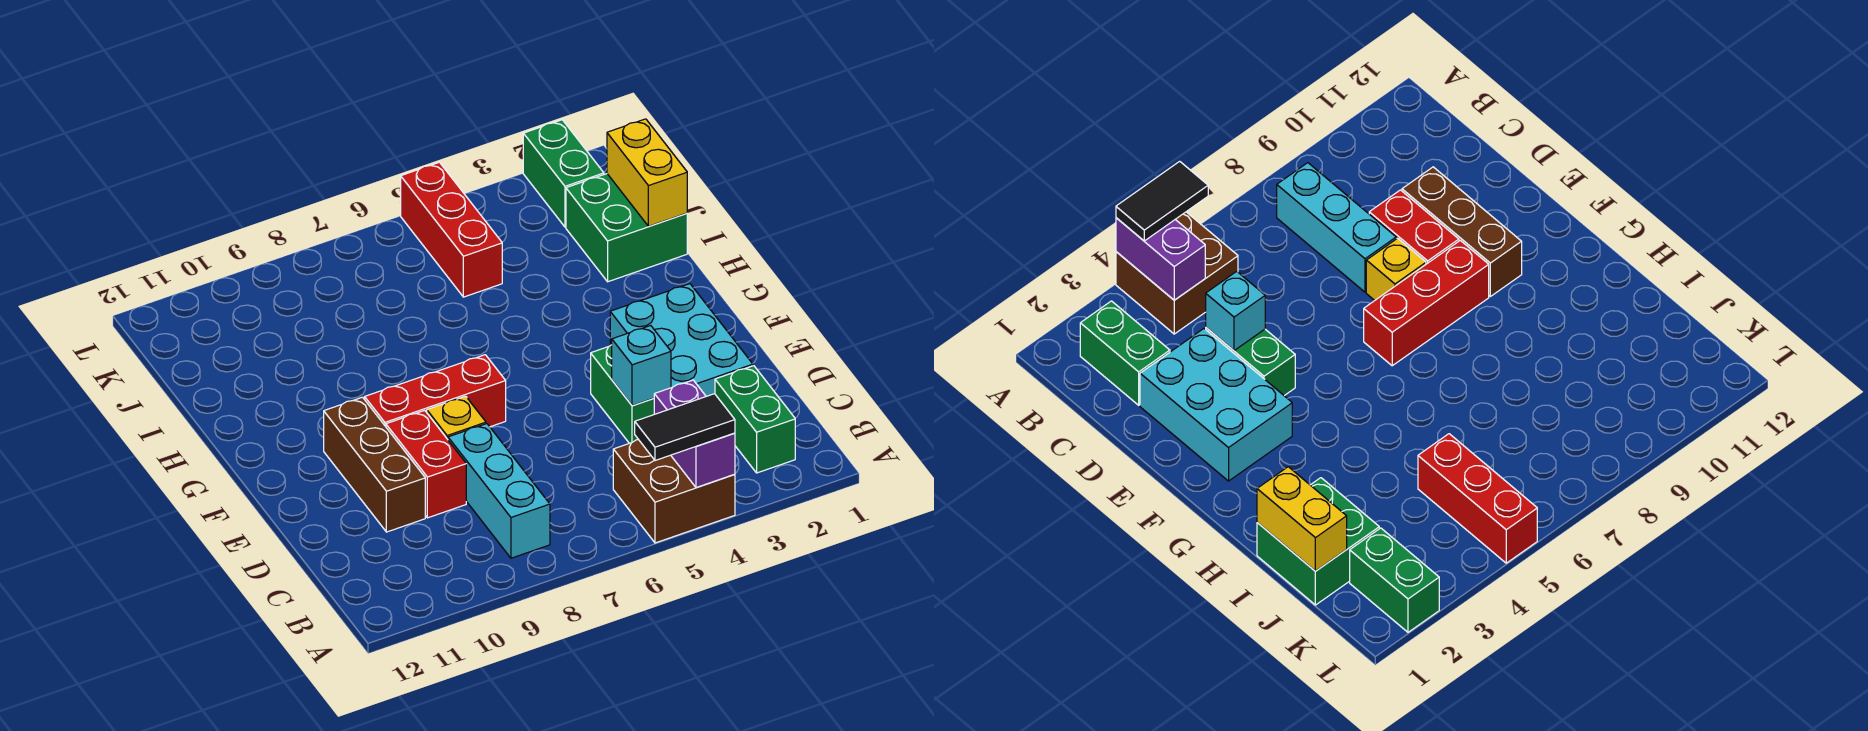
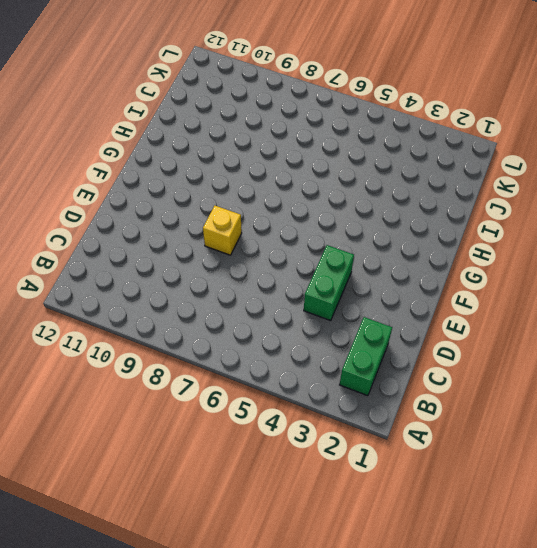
none -> brown 2x2 brick [613,440,735,543]
none -> cyan 1x3 brick [448,424,550,558]
none -> cyan 2x3 brick [610,284,753,396]

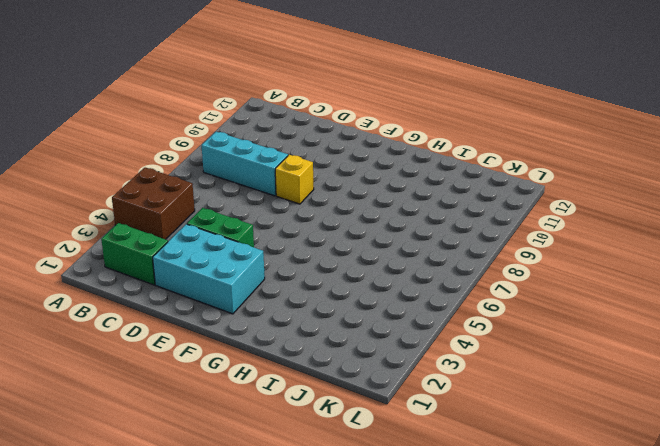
none -> red 1x2 brick [386,410,466,518]
none -> brown 1x3 brick [324,397,425,532]
none -> red 1x3 brick [365,355,506,427]

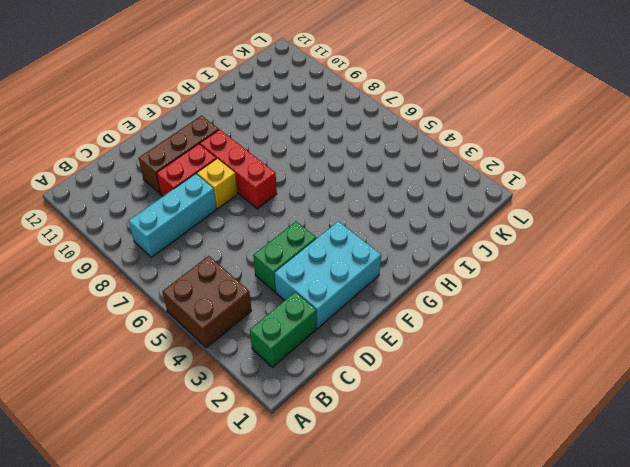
none -> green 2x2 brick [566,174,687,282]
none -> red 1x3 brick [401,162,502,297]
none -> green 1x2 brick [523,120,604,227]

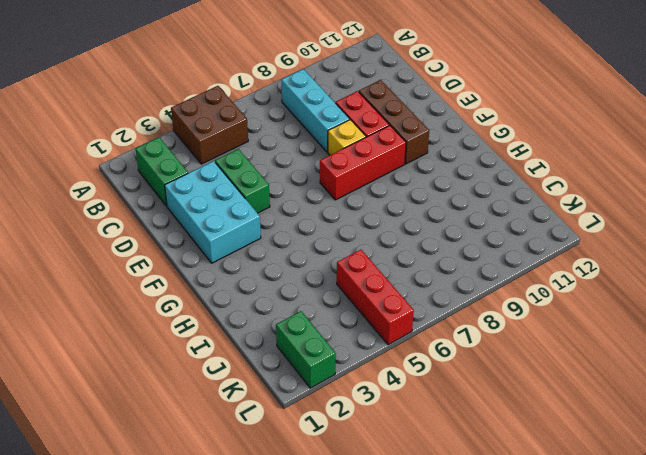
none -> green 2x2 brick [566,174,687,282]
none -> purple 1x2 brick [654,380,735,487]
none -> cyan 1x1 brick [612,325,671,406]

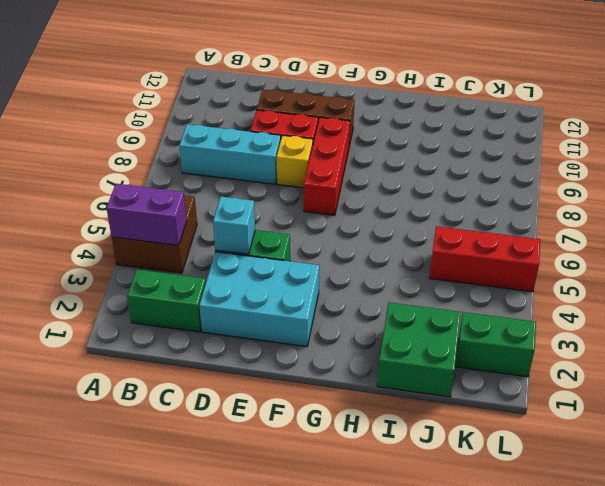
none -> yellow 1x2 brick [607,119,687,226]
none -> black 1x2 tile [635,394,735,461]

